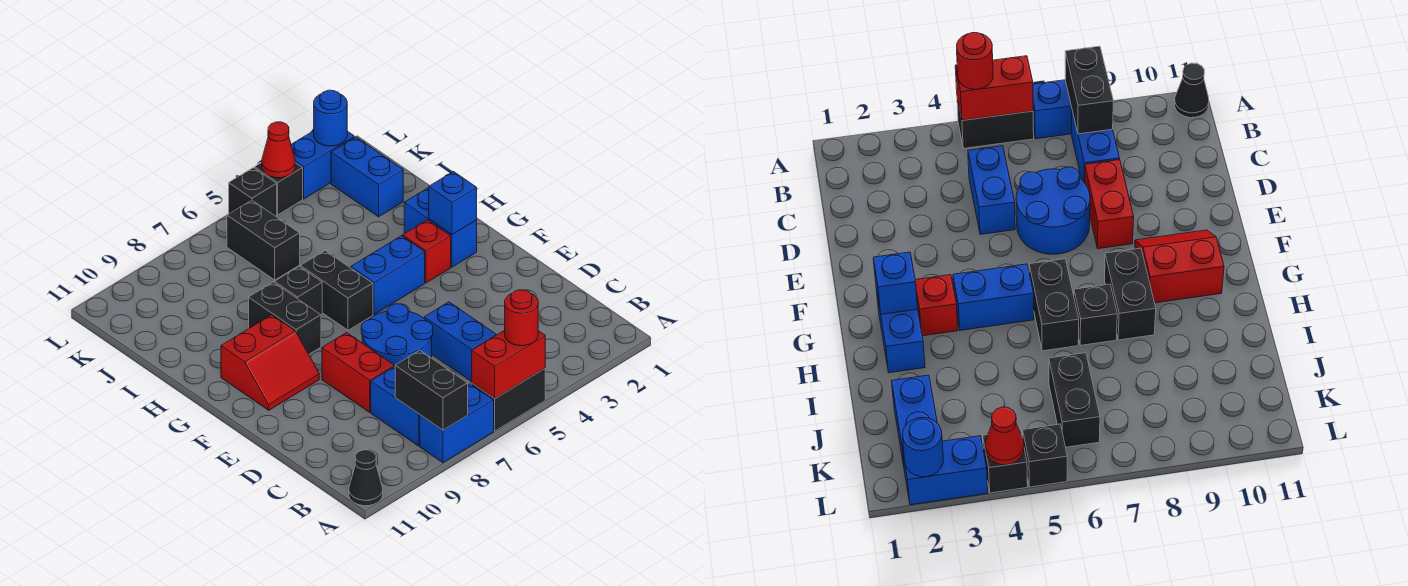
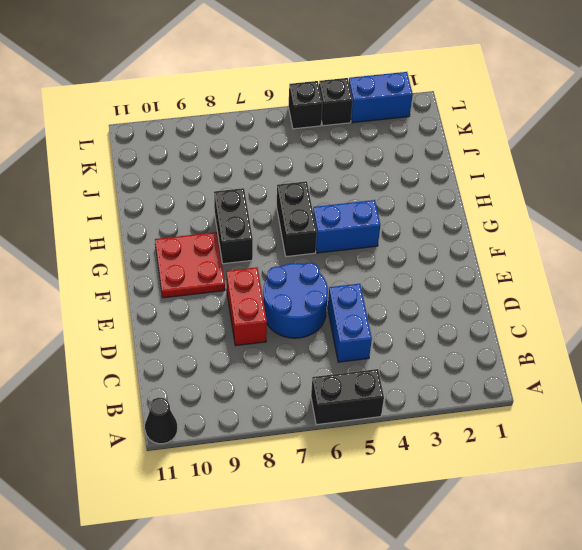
red 2x2 plate [155,232,225,298] -> red 2x2 slope [221,315,319,410]
none -> blue 1x2 brick [420,384,494,463]
none -> blue 1x2 brick [371,366,420,446]
none -> blue 1x2 brick [404,187,477,267]

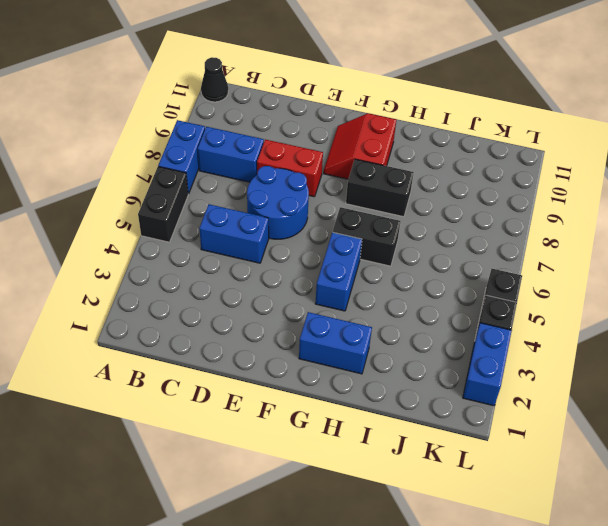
none -> red 1x1 brick [403,220,451,283]
none -> black 1x1 brick [274,266,322,315]
none -> blue 1x2 brick [331,137,403,217]

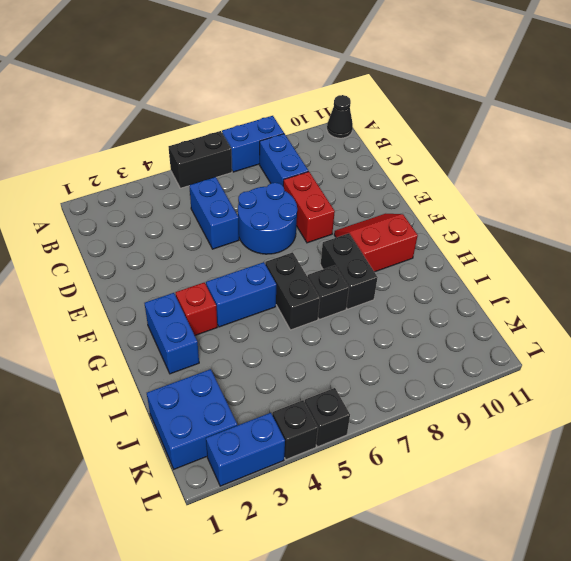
blue 2x2 brick [147,369,237,469] -> blue 1x2 brick [331,137,403,217]
none -> black 1x2 brick [227,200,300,280]
none -> red 1x2 brick [472,330,545,398]
none -> black 1x2 brick [395,350,468,430]

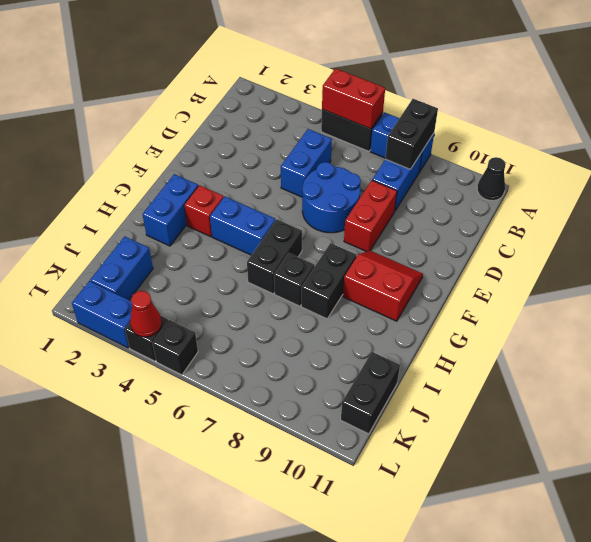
black 1x2 brick [341,352,400,434] -> black 1x2 brick moved to [227,200,300,280]
none -> blue 1x1 brick [429,171,477,234]
none -> blue 1x1 round brick [314,90,347,146]
none -> red 1x1 round brick [505,290,538,346]

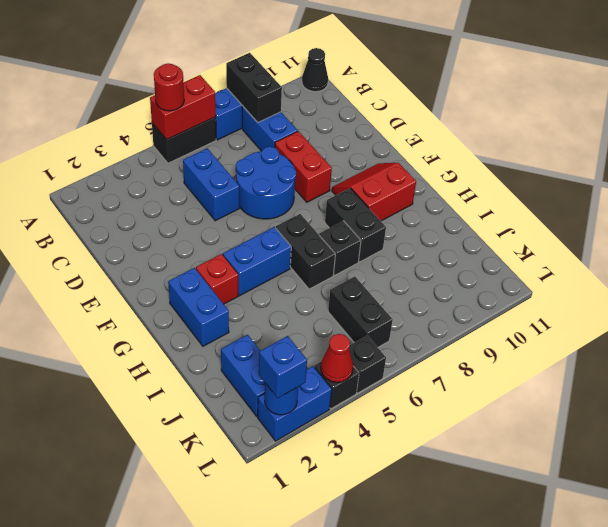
blue 1x1 brick [259,336,307,398] -> blue 1x1 brick moved to [429,171,477,234]

